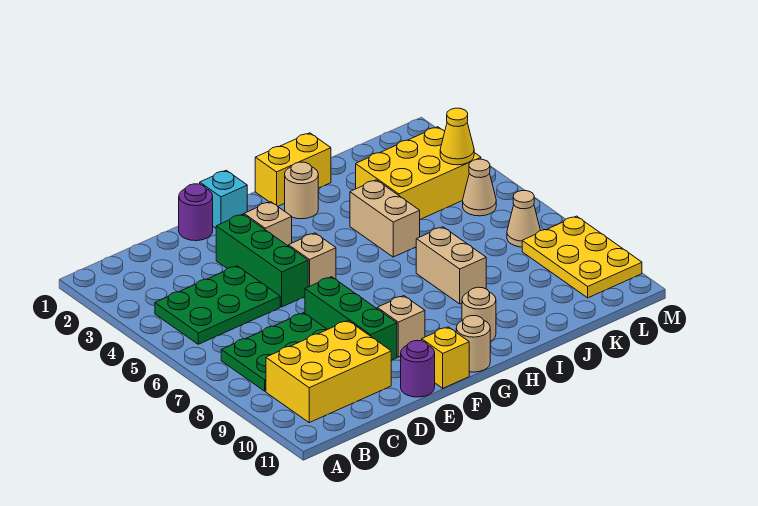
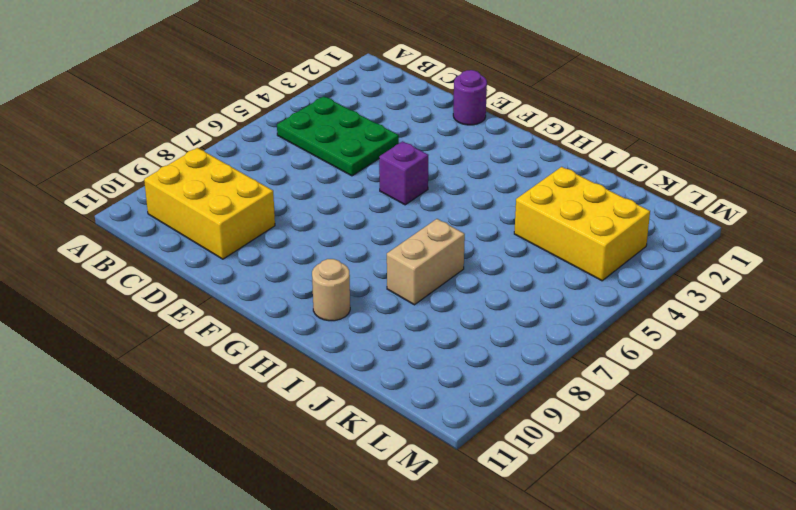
purple 1x1 brick [379,141,428,205] -> tan 1x1 brick [289,233,336,287]
none -> green 2x3 plate [221,313,327,391]
none -> green 1x3 brick [216,214,308,307]
none -> green 1x3 brick [305,277,397,360]

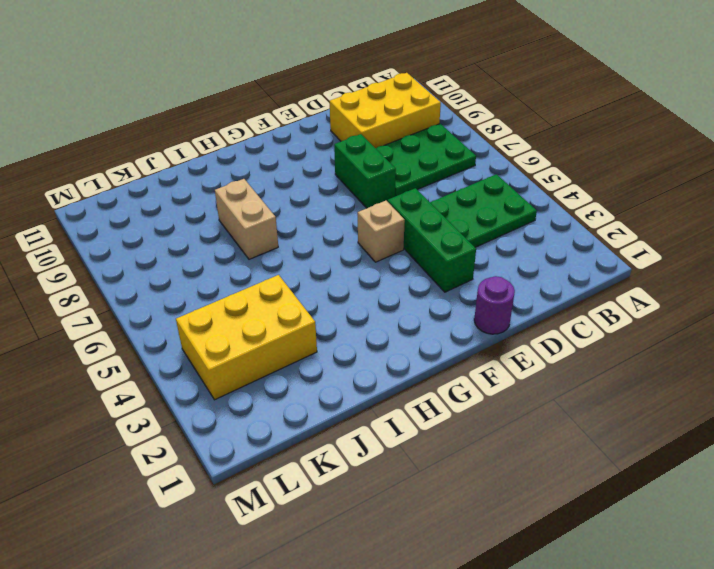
green 1x2 brick [334,134,396,208] -> green 1x3 brick [305,277,397,360]
none -> purple 1x1 round brick [401,341,435,397]
none -> cyan 1x1 brick [200,170,247,228]
none -> tan 1x1 brick [244,202,292,246]

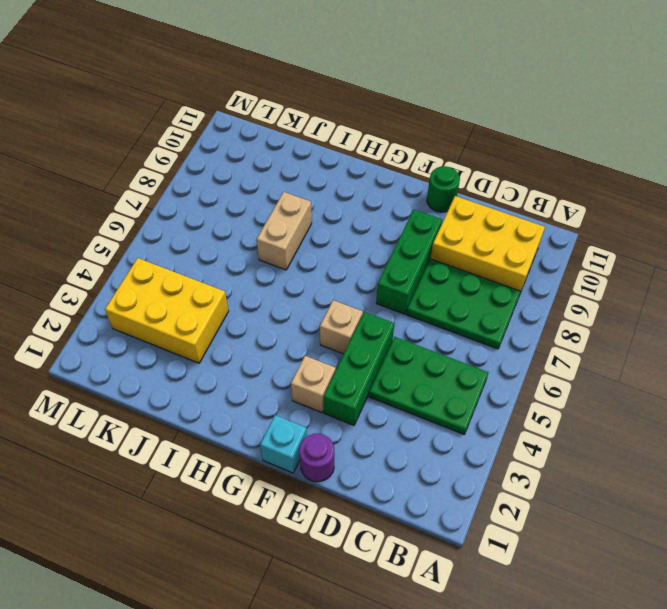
green 1x1 round brick [427,166,460,212] -> purple 1x1 round brick [401,341,435,397]
none -> tan 1x1 brick [377,296,425,357]
none -> yellow 1x1 brick [422,327,469,388]
none -> tan 1x1 round brick [456,316,490,372]

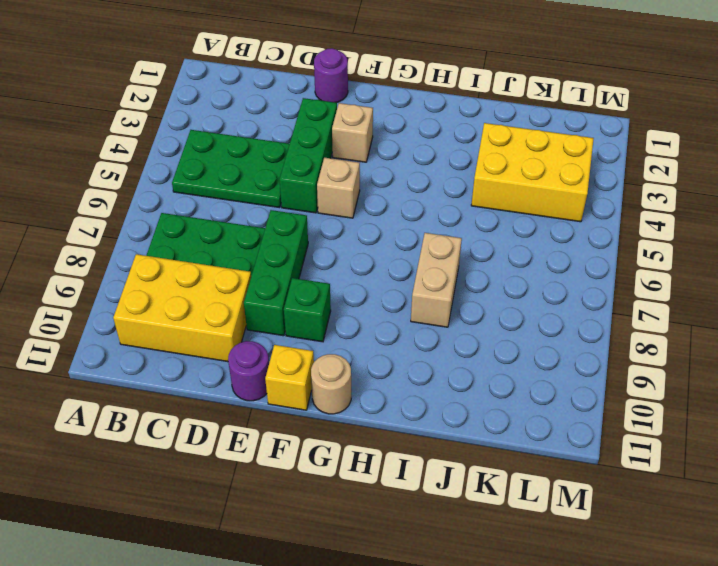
green 1x1 brick [284,278,331,342] -> tan 1x1 brick [377,296,425,357]
none -> cyan 1x1 brick [200,170,247,228]
none -> yellow 1x2 brick [255,133,331,206]
none -> tan 1x1 round brick [285,162,318,219]

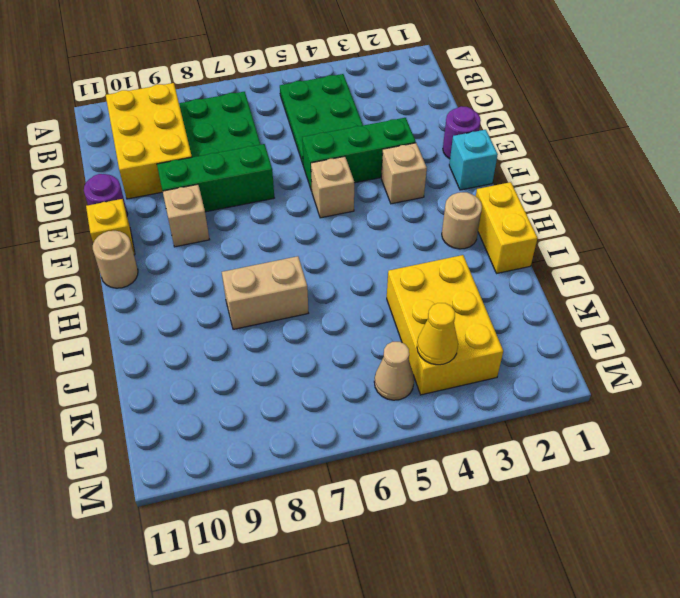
none -> tan 1x1 round brick [462,287,496,341]
none -> tan 1x2 brick [350,180,420,257]
none -> tan 1x1 cone [507,191,541,247]

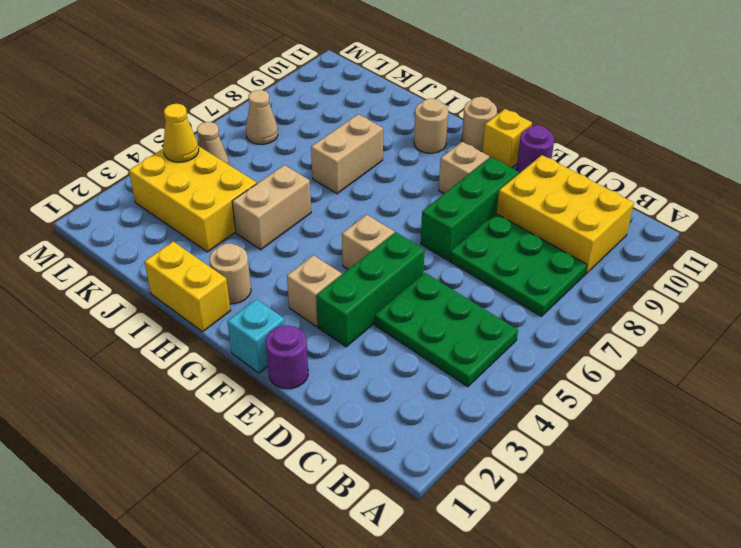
none -> yellow 2x3 plate [522,216,642,298]

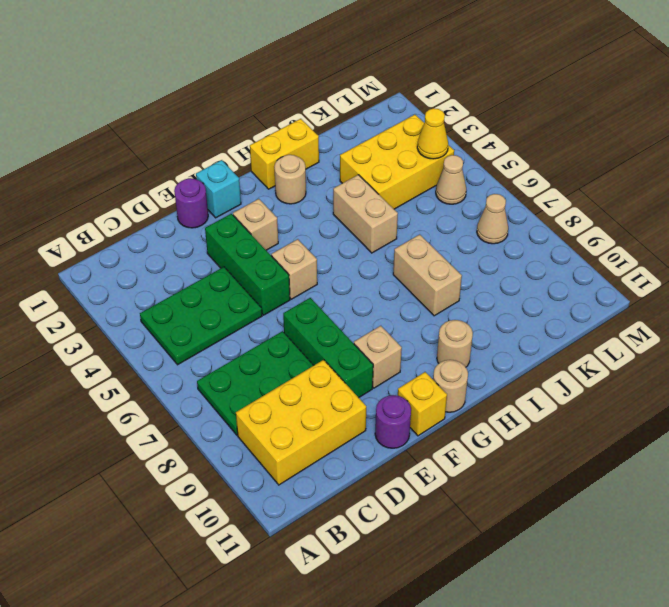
none -> yellow 2x3 plate [522,216,642,298]

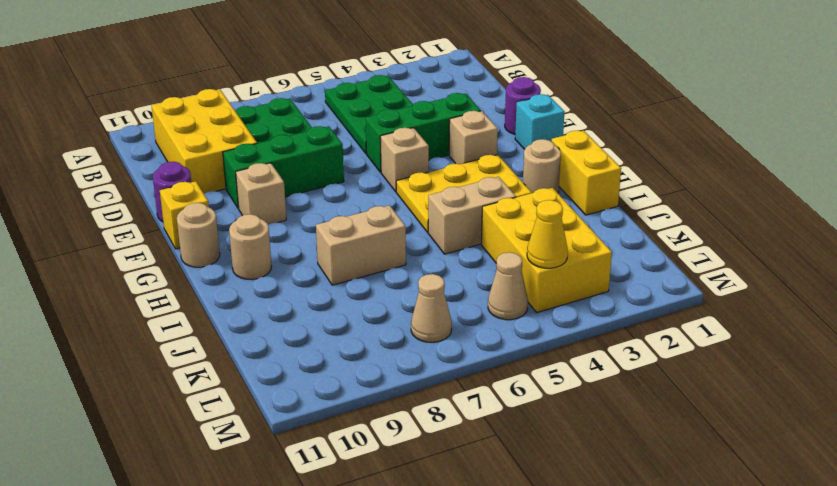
yellow 2x3 plate [396,155,532,232] -> yellow 2x3 plate moved to [522,216,642,298]

